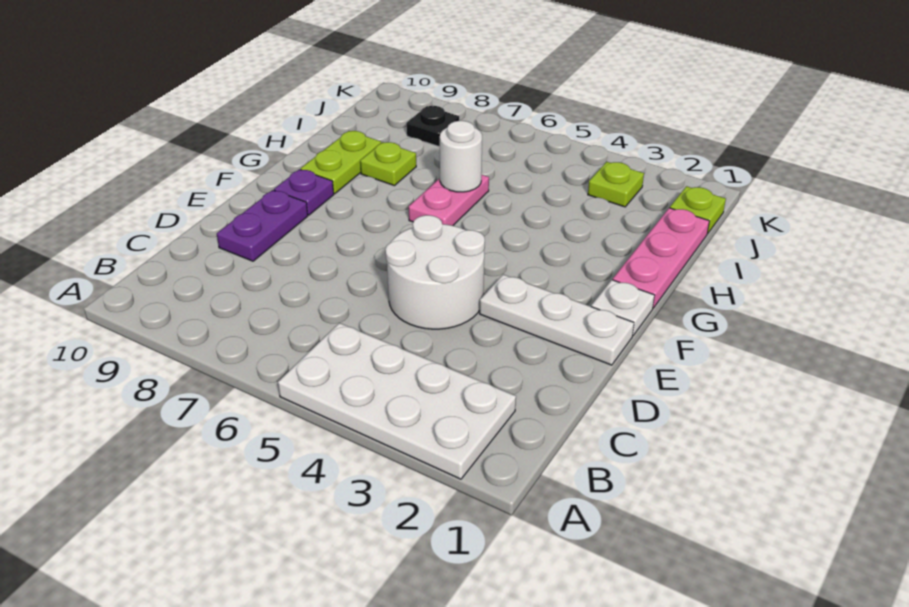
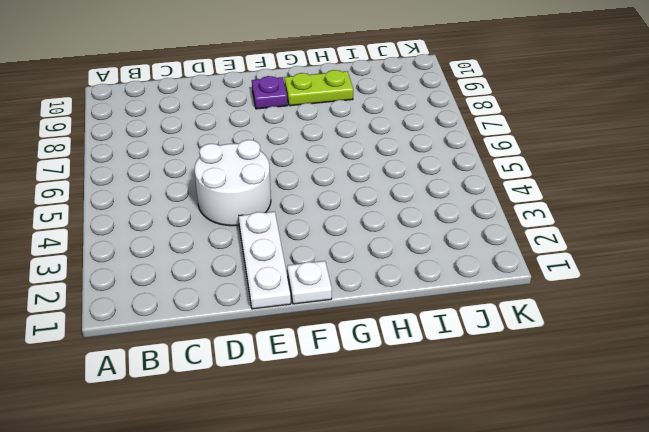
none -> white 2x4 plate [278,323,516,479]
none -> purple 1x2 plate [217,190,308,261]
none -> pink 1x3 plate [613,208,709,308]

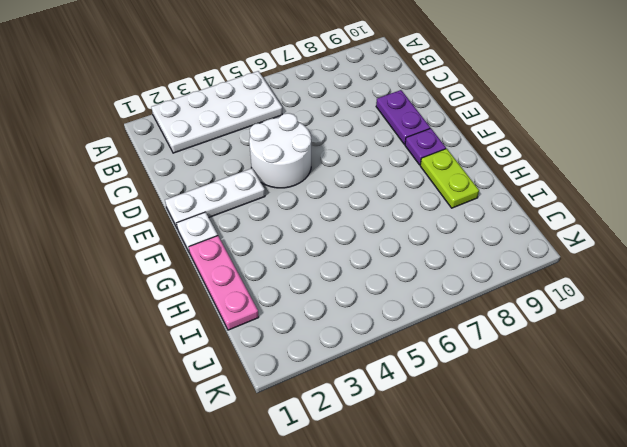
none -> pink 1x2 plate [409,175,489,226]
none -> lime 1x1 plate [360,142,416,186]
none -> lime 1x1 plate [670,186,726,234]

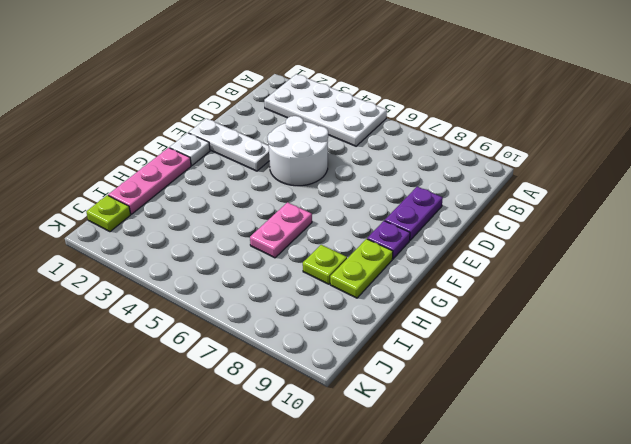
none -> lime 1x1 plate [588,162,644,207]
none -> black 1x1 plate [406,106,459,146]
none -> white 1x1 round brick [439,121,482,192]

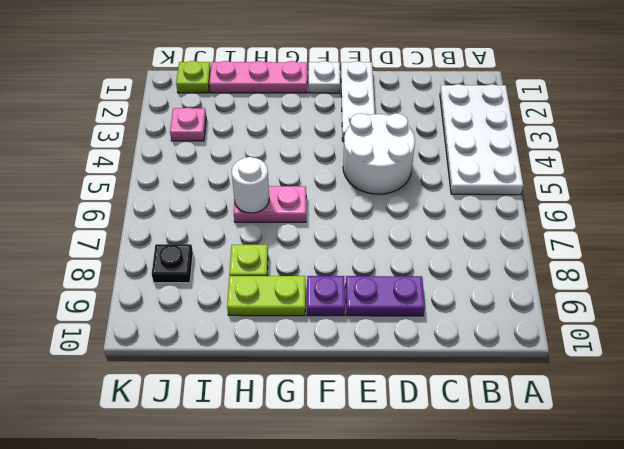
pink 1x1 plate [170,108,206,141] -> lime 1x1 plate [588,162,644,207]

